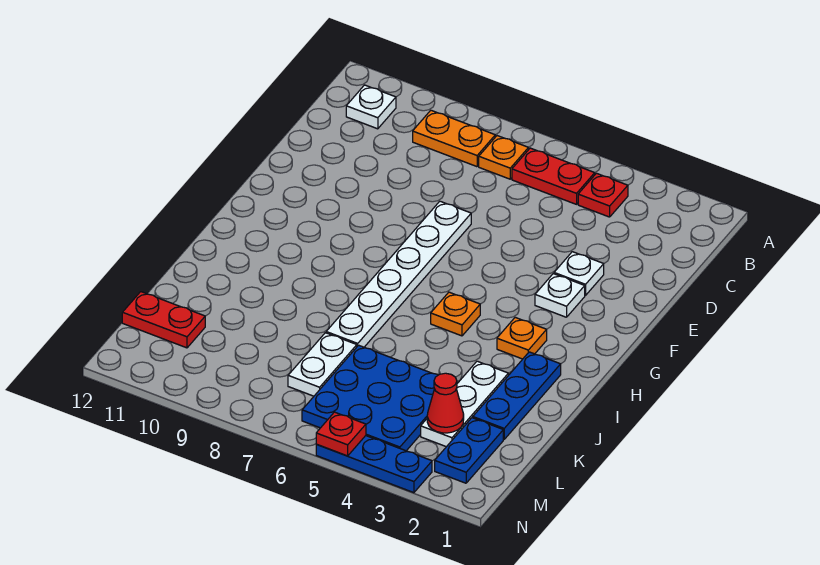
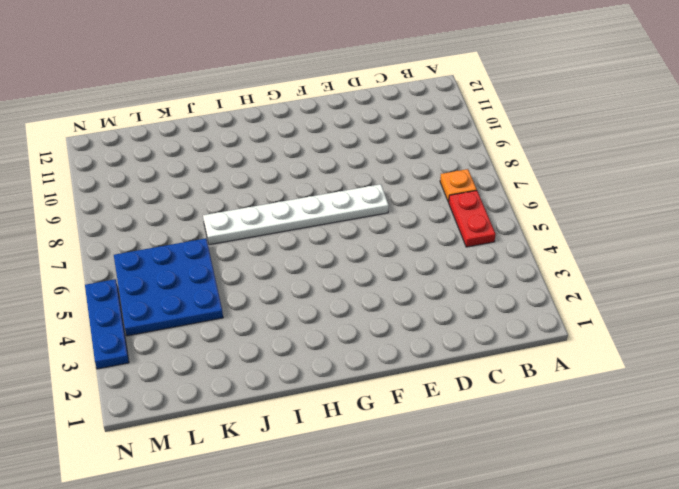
none -> red 1x1 plate [578,173,628,217]
none -> orange 1x2 plate [413,110,495,167]
none -> white 1x1 plate [346,85,396,129]

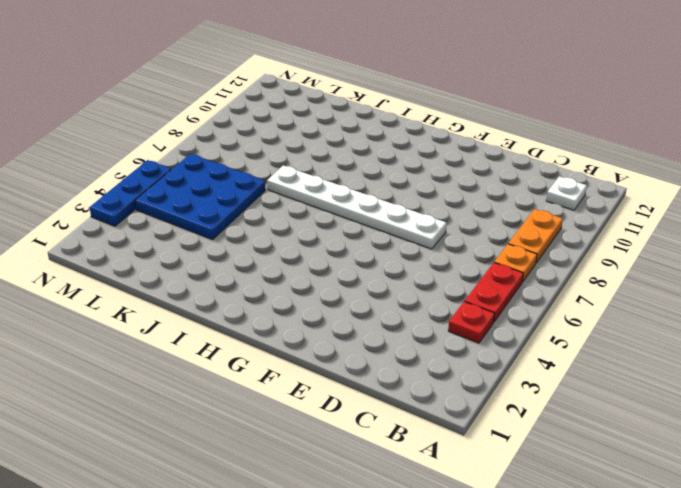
none -> white 1x1 plate [554,252,604,295]
none -> white 1x1 plate [535,274,585,317]
none -> orange 1x1 plate [497,317,547,359]

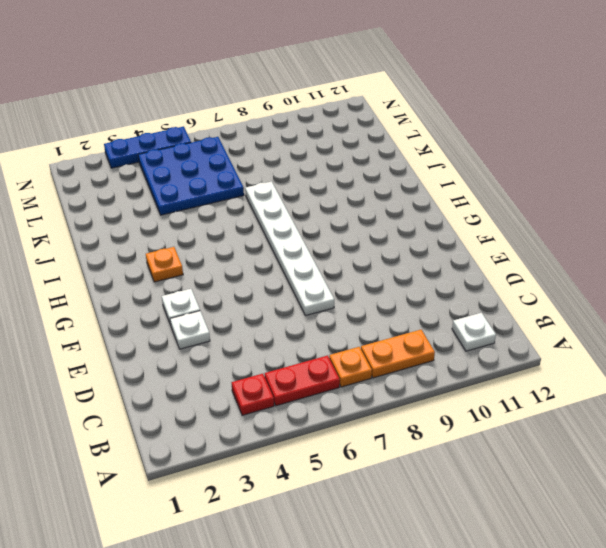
none -> orange 1x1 plate [431,292,480,336]
none -> blue 1x3 plate [473,352,561,439]
none -> white 1x3 plate [421,361,508,447]

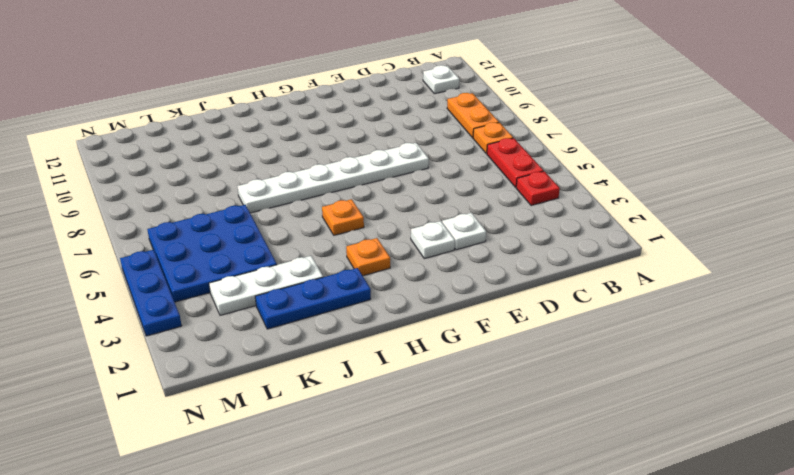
none -> white 1x2 plate [288,333,357,396]
none -> blue 1x2 plate [435,418,503,483]
none -> red 1x2 plate [122,292,205,348]

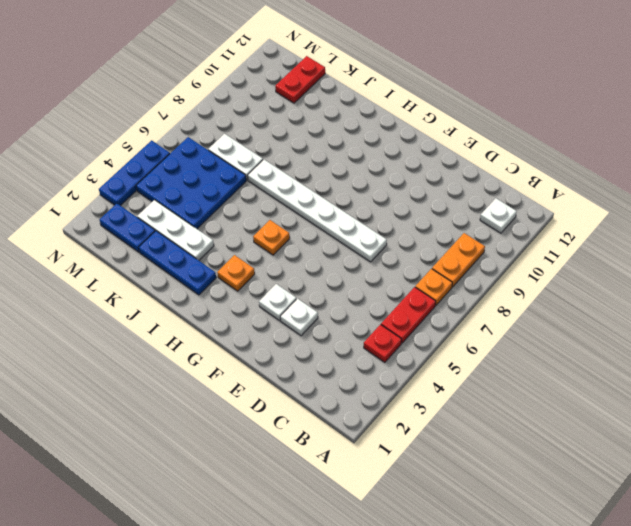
none -> red 1x1 cone [427,373,464,433]
none -> red 1x1 plate [316,412,366,456]

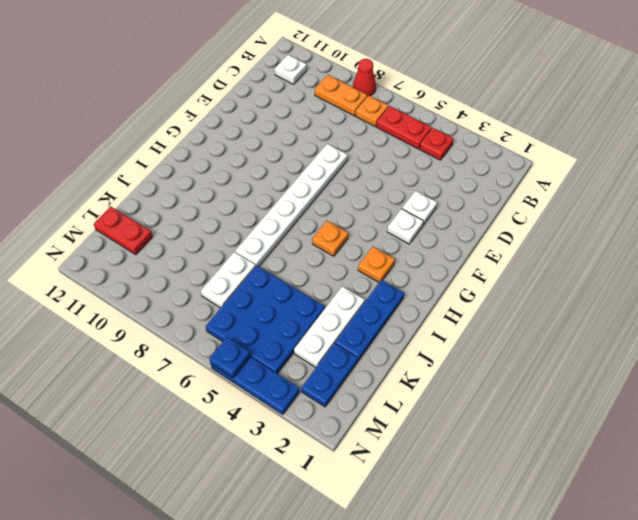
red 1x1 cone [353,59,376,96] -> red 1x1 cone moved to [427,373,464,433]
blue 1x1 plate [209,337,250,378] -> red 1x1 plate [316,412,366,456]

